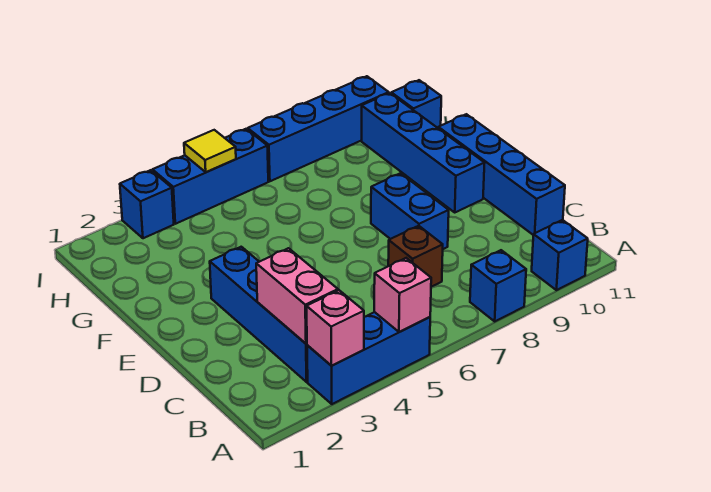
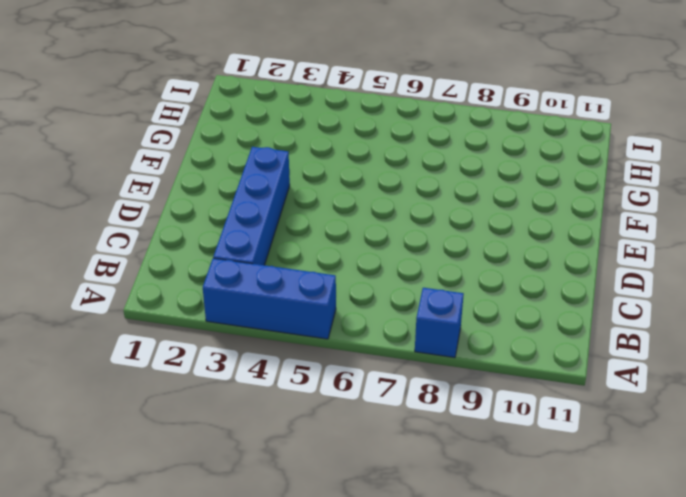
none -> blue 1x1 brick [532,220,588,290]
none -> brown 1x1 brick [388,226,443,287]
none -> blue 1x4 brick [438,114,565,235]

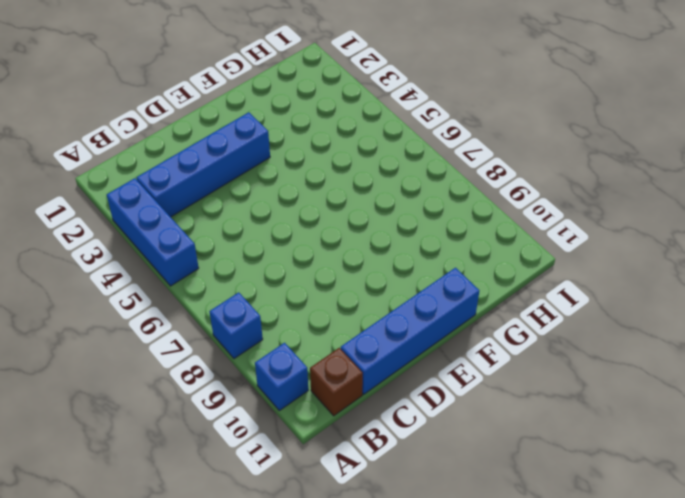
brown 1x1 brick [310,348,363,416] -> brown 1x1 brick moved to [388,226,443,287]
none -> blue 1x2 brick [371,173,449,249]
none -> blue 1x4 brick [362,93,485,212]
none -> blue 1x1 brick [391,80,441,128]

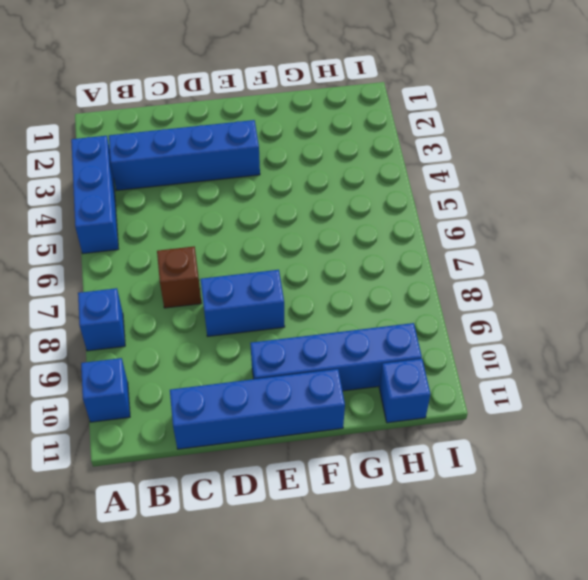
none -> blue 1x1 brick [120,170,174,238]
none -> blue 1x3 brick [152,129,268,224]
none -> blue 1x4 brick [248,76,389,181]

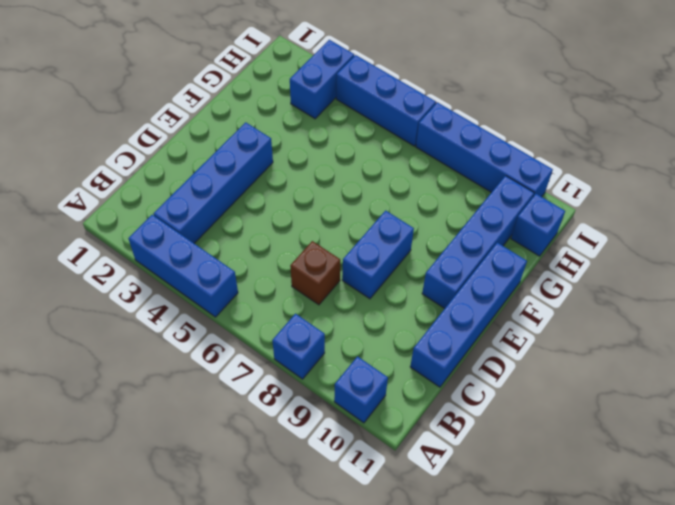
blue 1x2 brick [290,40,354,119] -> blue 1x1 brick [120,170,174,238]
none -> pink 1x1 brick [307,290,364,366]
none -> pink 1x1 brick [374,258,431,332]
none -> pink 1x2 brick [256,248,338,343]

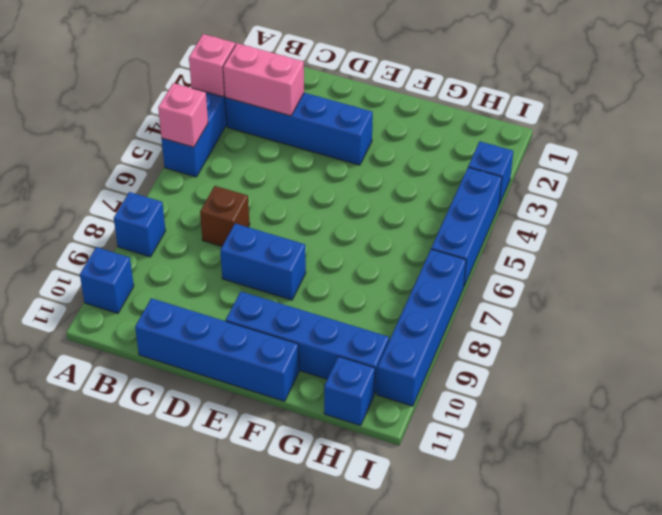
none -> yellow 1x1 tile [184,130,236,172]

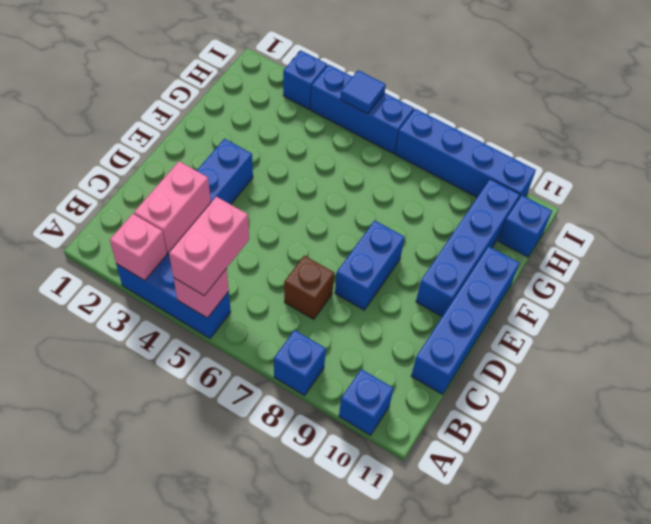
pink 1x2 brick [169,197,249,296] -> none
blue 1x1 tile [340,70,386,114] -> yellow 1x1 tile [184,130,236,172]

